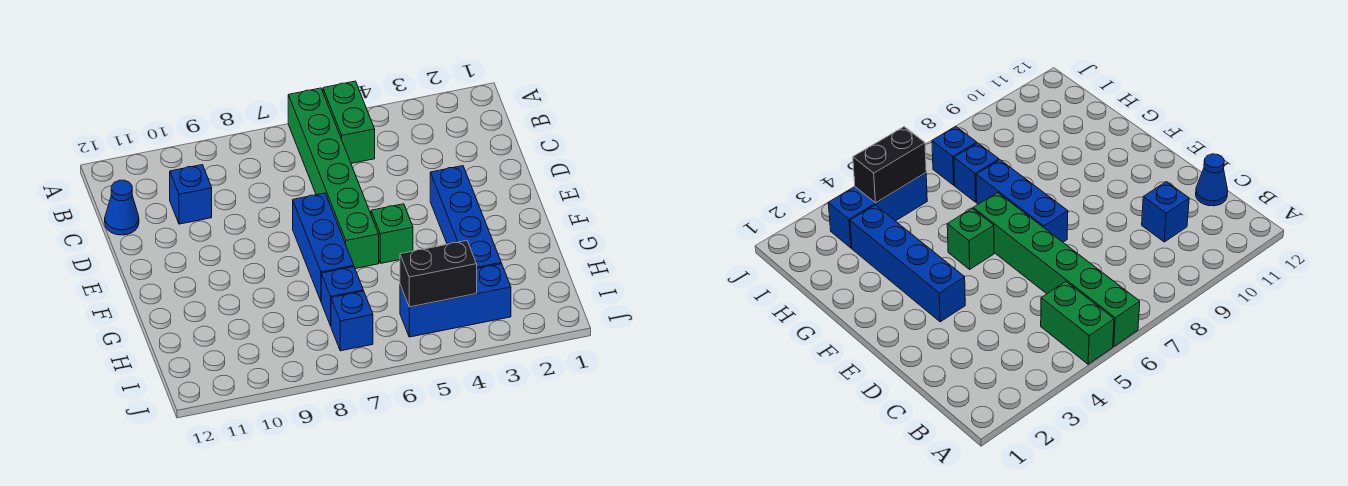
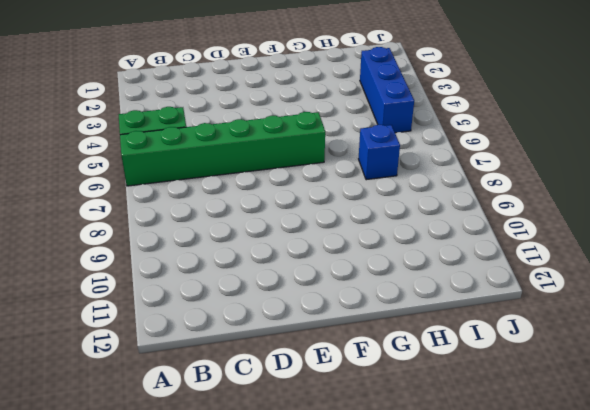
none -> blue 1x1 brick [170,165,212,224]
none -> blue 1x1 cone [105,180,139,235]

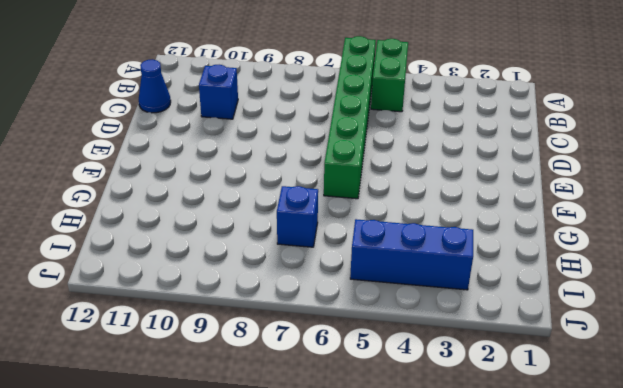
none -> blue 1x4 brick [430,166,501,269]
none -> blue 1x3 brick [293,193,354,301]

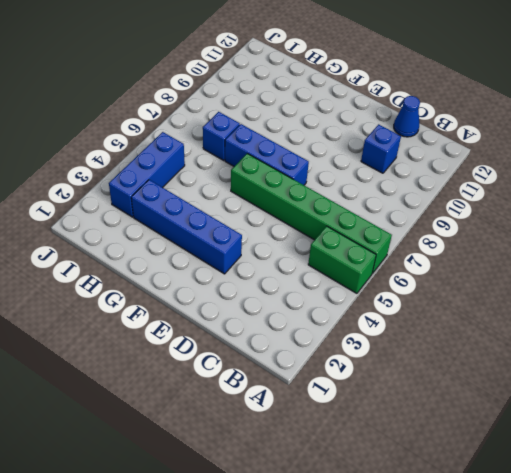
none -> green 1x1 brick [371,204,413,263]
none -> blue 1x1 brick [331,291,373,351]

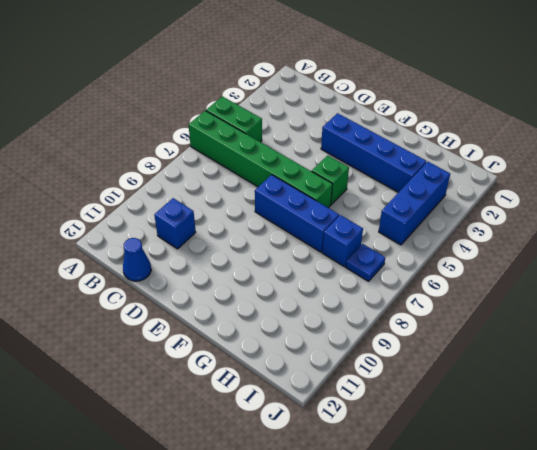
blue 1x1 plate [346,244,385,281] -> blue 1x1 brick [331,291,373,351]
none -> black 1x2 brick [400,241,477,307]

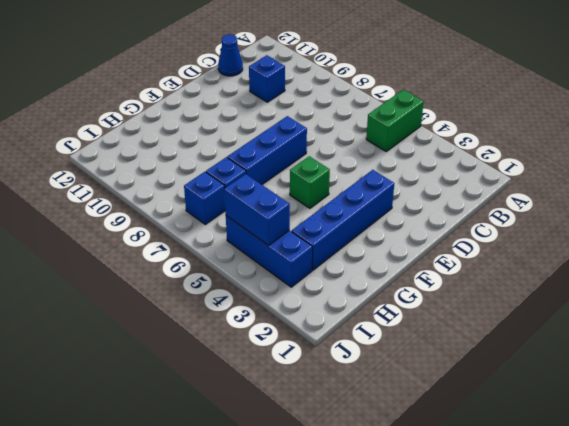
blue 1x2 brick [224,174,290,246] -> black 1x2 brick [400,241,477,307]
none -> green 1x6 brick [288,88,379,269]

